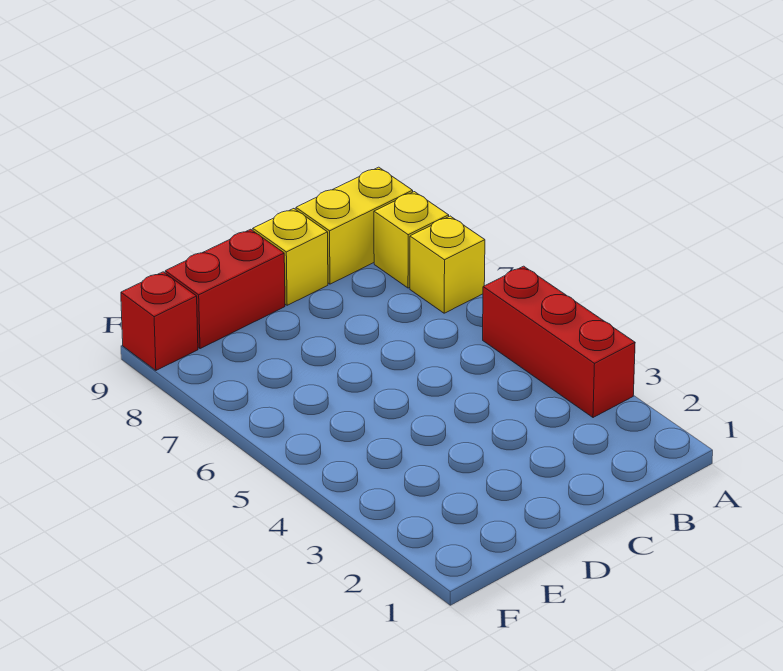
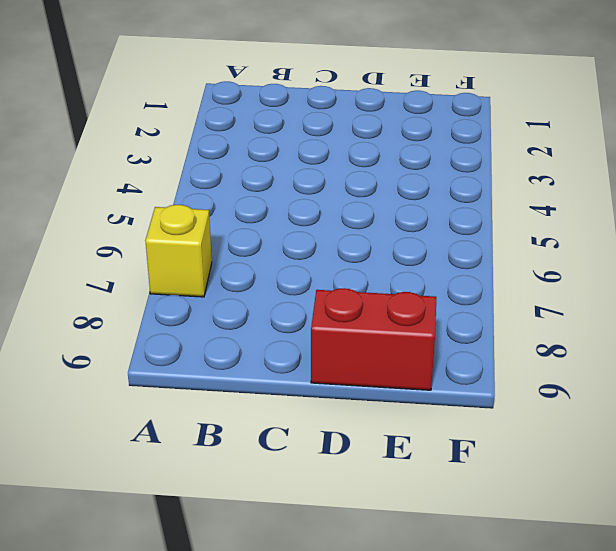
none -> red 1x3 brick [483,266,635,418]
none -> yellow 1x1 brick [374,192,449,288]

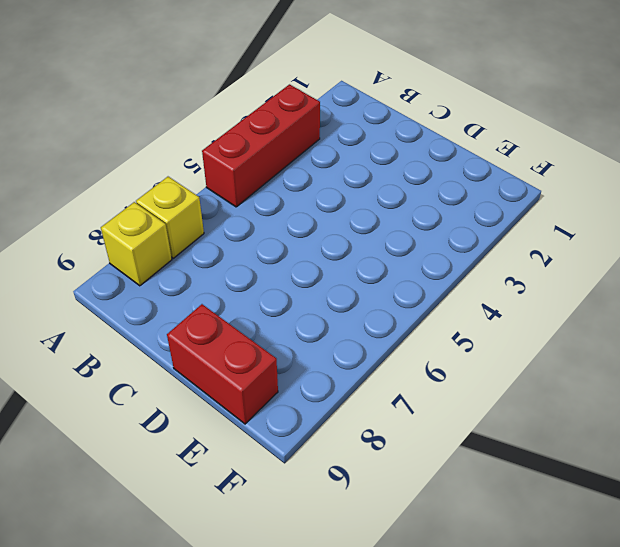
none -> yellow 1x2 brick [296,167,413,284]
none -> yellow 1x1 brick [253,209,328,305]

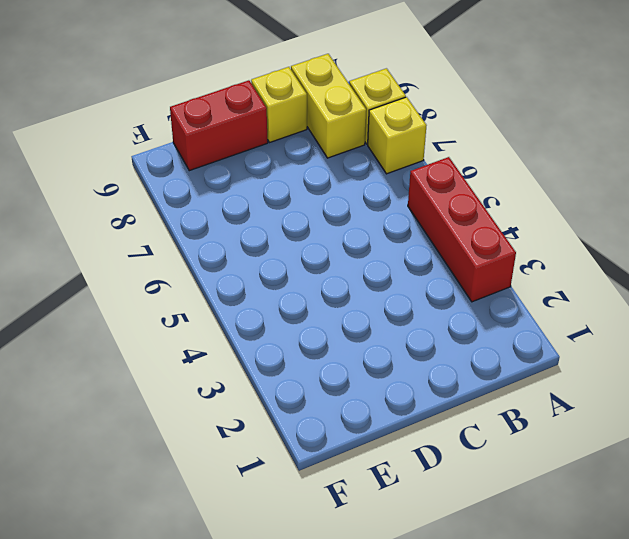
yellow 1x2 brick [291,54,366,158] -> yellow 1x2 brick turned to [296,167,413,284]
none -> red 1x1 brick [121,272,198,370]

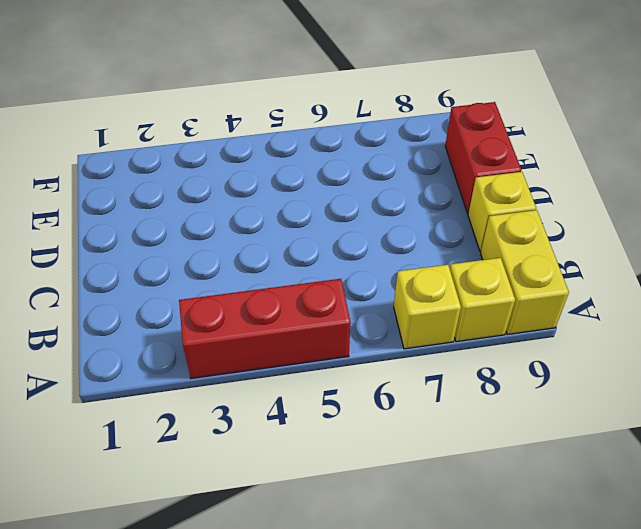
none -> red 1x1 brick [121,272,198,370]

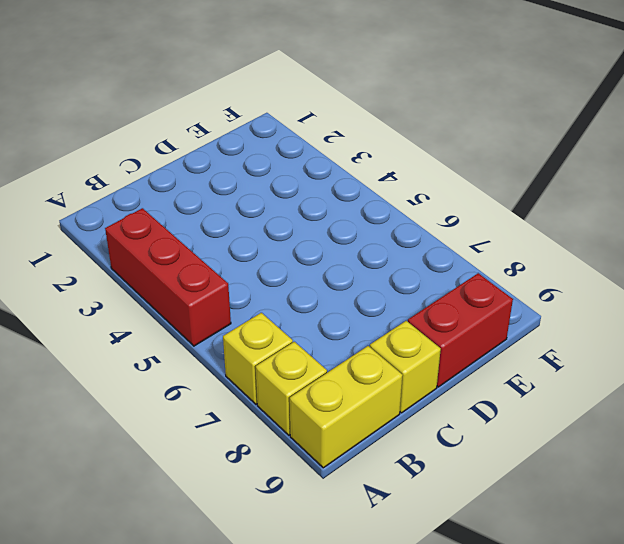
none -> red 1x1 brick [121,272,198,370]

